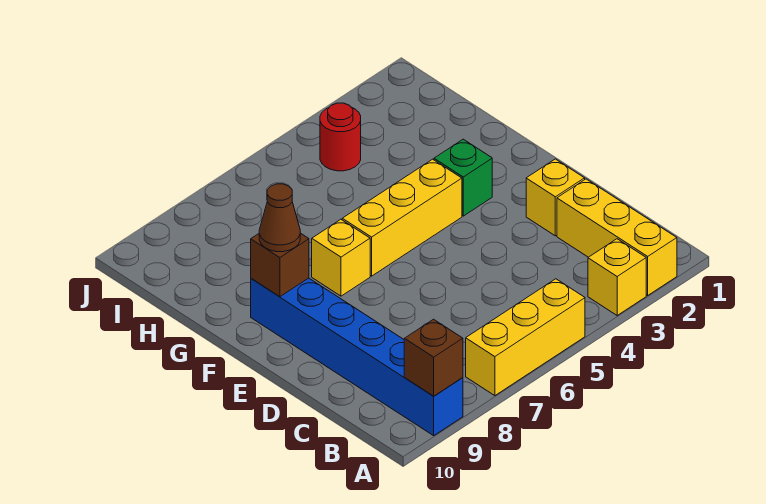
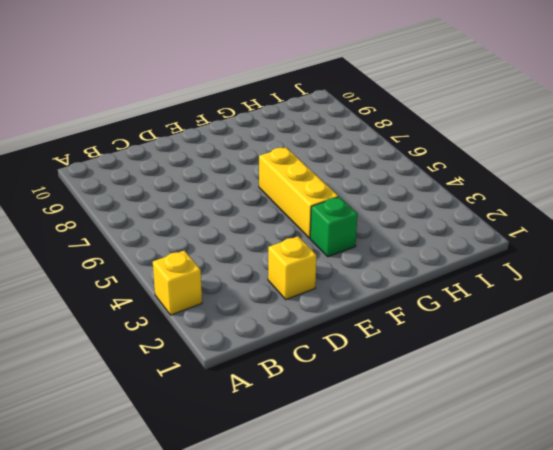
none -> yellow 1x3 brick [557,179,677,295]
none -> yellow 1x3 brick [466,279,585,396]
none -> blue 1x6 brick [251,278,463,436]

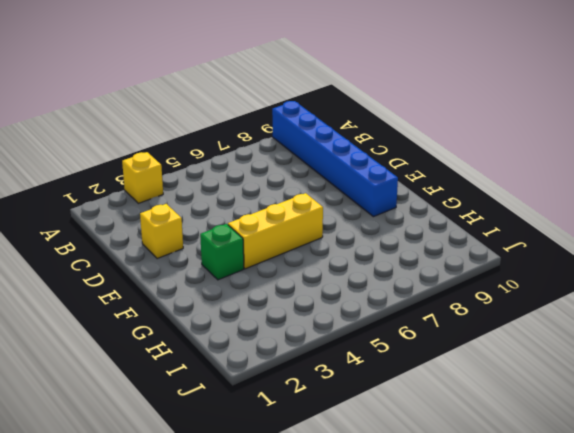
none -> yellow 1x3 brick [557,179,677,295]
none -> yellow 1x3 brick [466,279,585,396]
none -> yellow 1x1 brick [312,219,370,296]

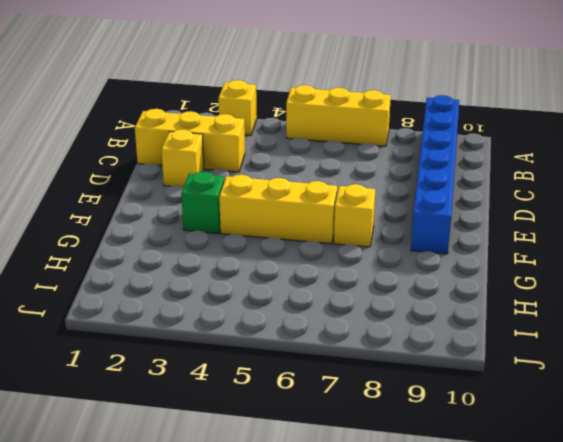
yellow 1x3 brick [135,109,245,172] -> yellow 1x3 brick turned to [557,179,677,295]
none -> red 1x1 round brick [320,103,361,171]
none -> brown 1x1 brick [404,319,463,396]
none -> brown 1x1 brick [251,233,309,297]

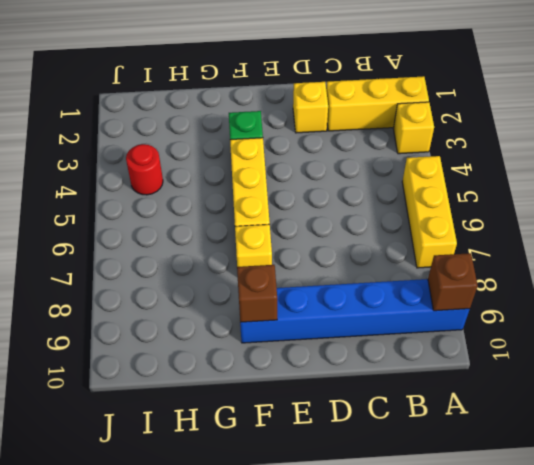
none -> brown 1x1 cone [259,184,300,252]

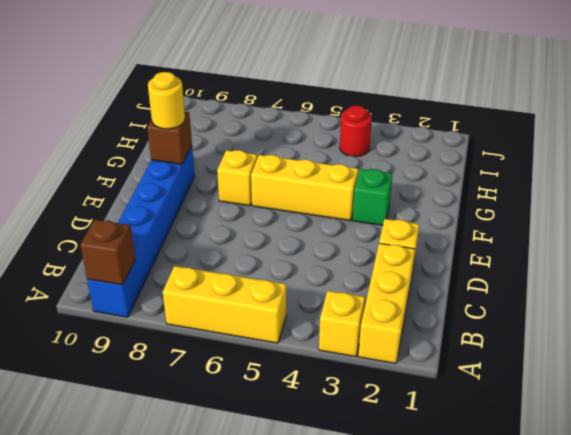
yellow 1x1 round brick [148,72,185,129] -> brown 1x1 cone [259,184,300,252]

